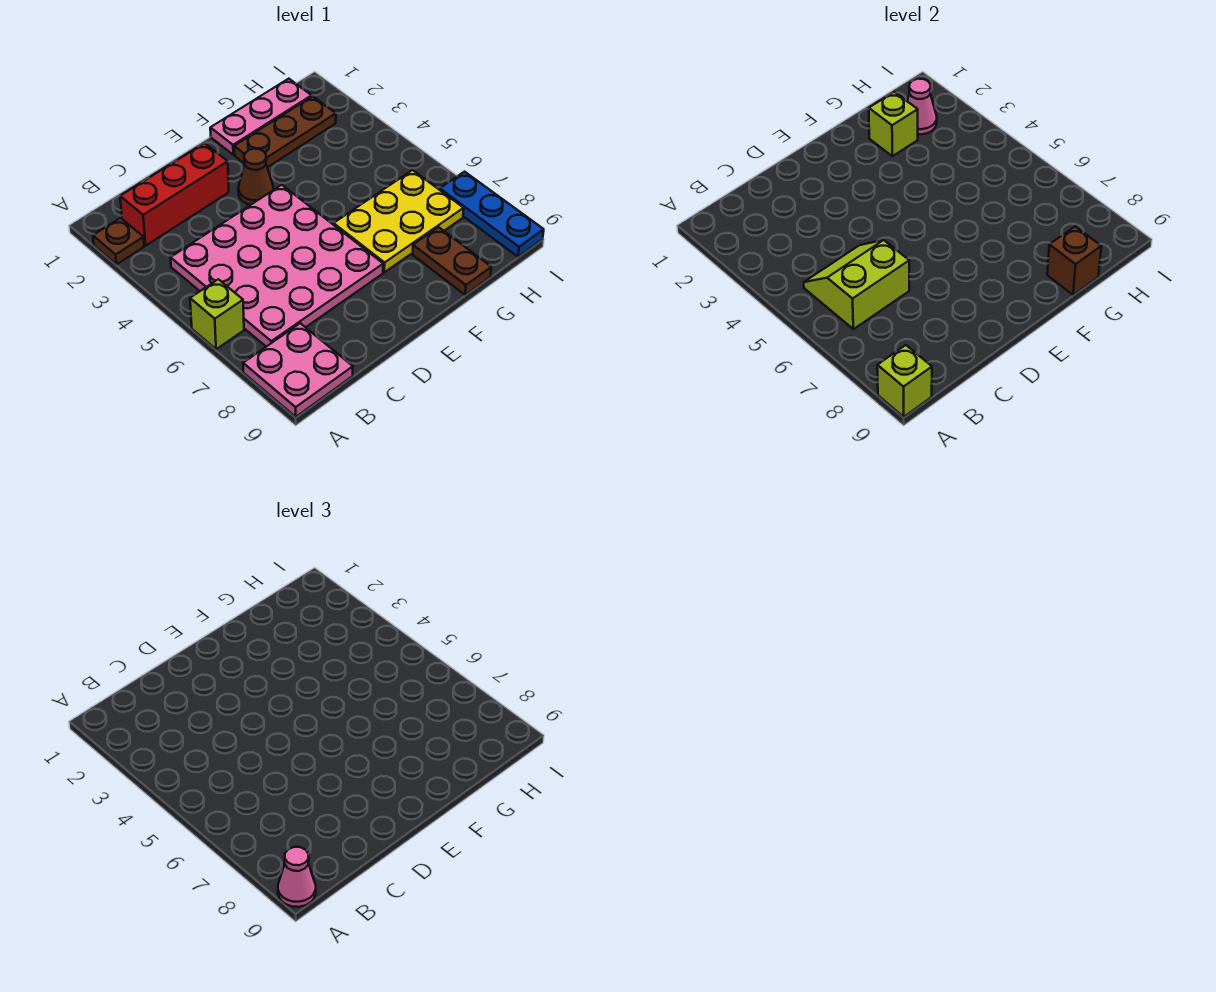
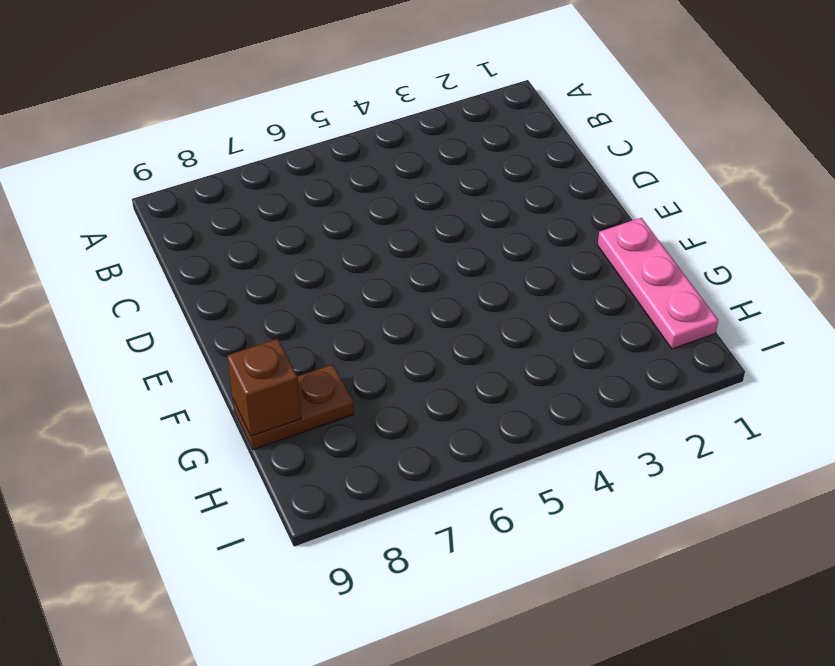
none -> brown 1x1 plate [93,218,144,264]
none -> lime 1x1 brick [190,279,244,349]
none -> pink 2x2 plate [243,323,353,417]

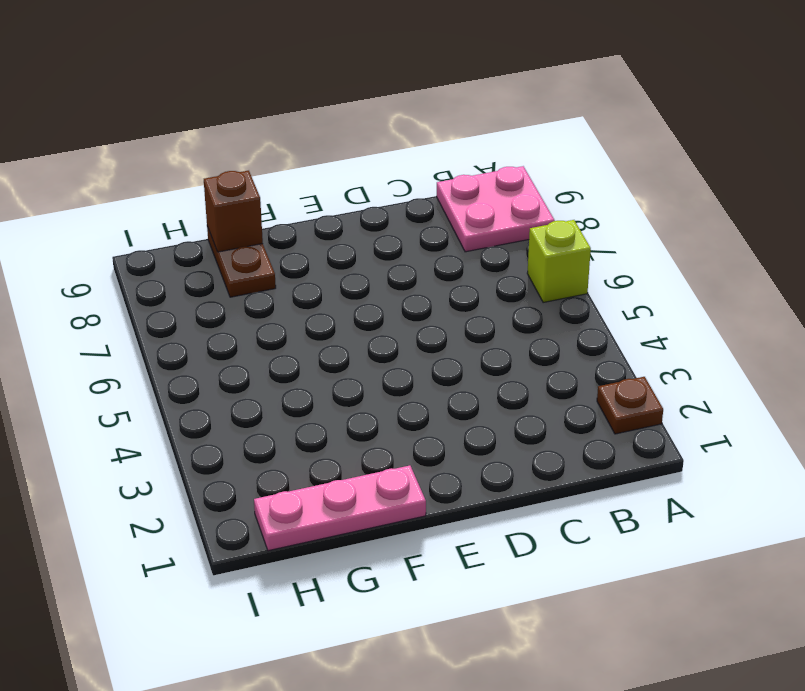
none -> red 1x3 brick [120,143,229,246]
none -> pink 4x4 plate [171,185,383,347]
none -> brown 1x1 cone [238,149,273,205]

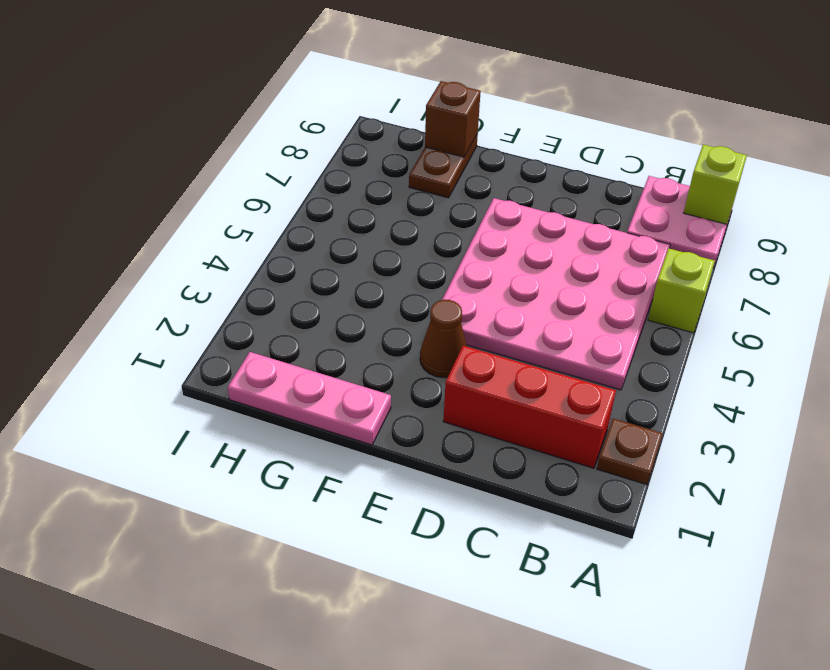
none -> brown 1x3 plate [234,96,336,167]
none -> yellow 2x3 plate [334,170,464,272]
none -> blue 1x3 plate [440,172,544,257]

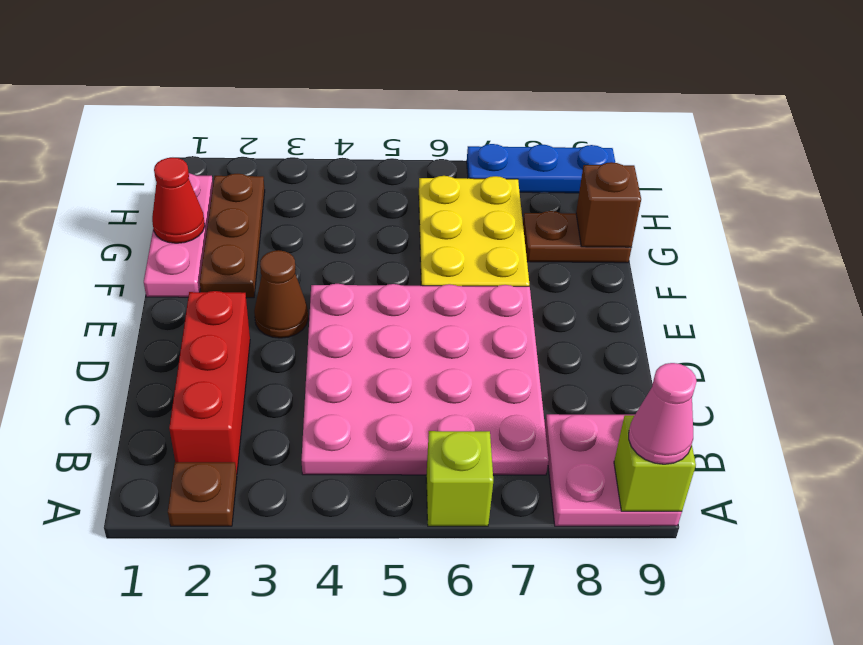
red 1x1 cone [152,157,205,243] -> none
none -> lime 2x2 slope [804,240,909,329]
none -> lime 1x1 brick [869,92,918,156]
none -> pink 1x1 cone [907,79,937,134]

